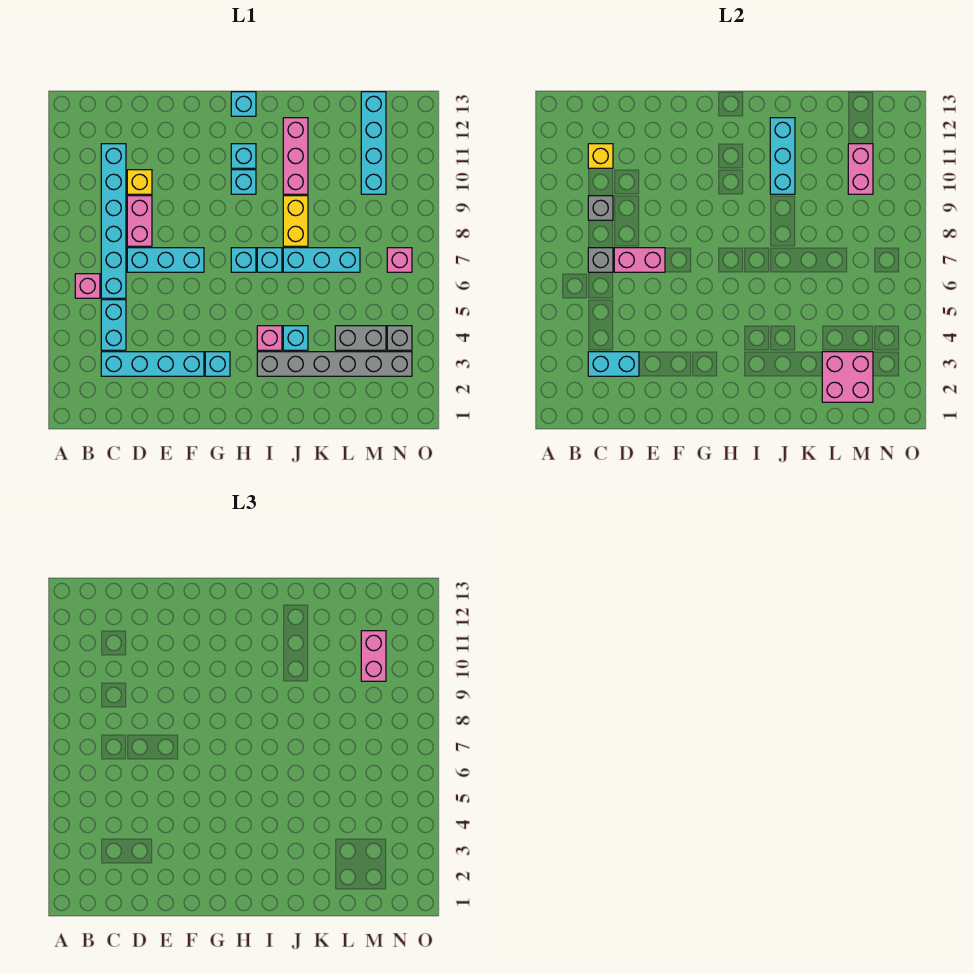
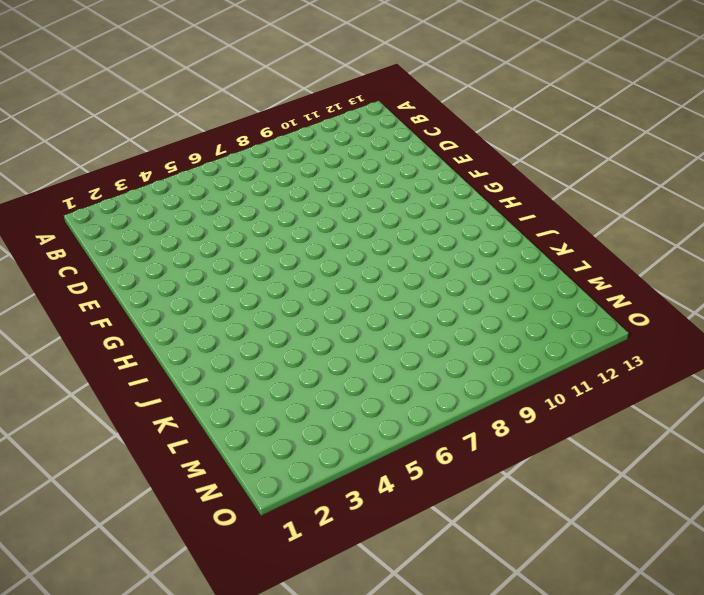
none -> pink 1x1 brick [75,274,100,298]
none -> cyan 1x4 brick [101,352,204,376]
none -> cyan 1x2 brick [101,300,126,350]
none -> cyan 1x6 brick [101,144,126,298]

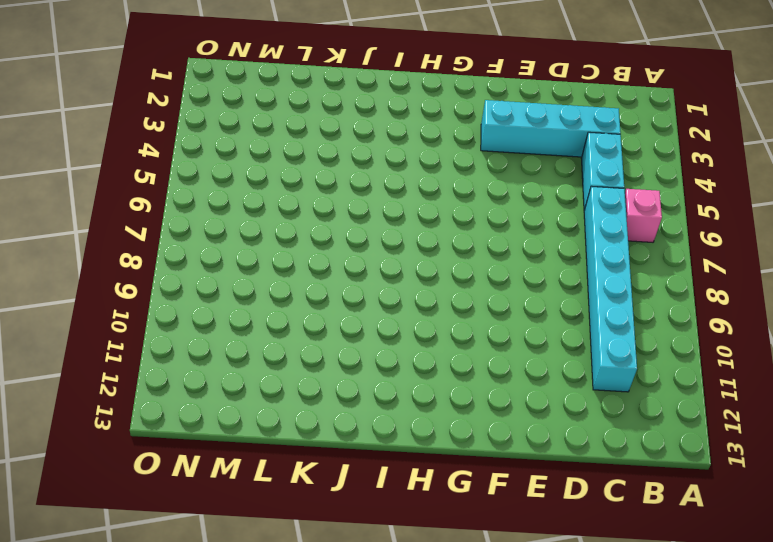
none -> cyan 1x3 brick [127,248,204,272]
none -> pink 1x2 brick [127,196,152,246]
none -> yellow 1x1 brick [127,170,152,194]
none -> cyan 1x1 brick [205,352,230,376]

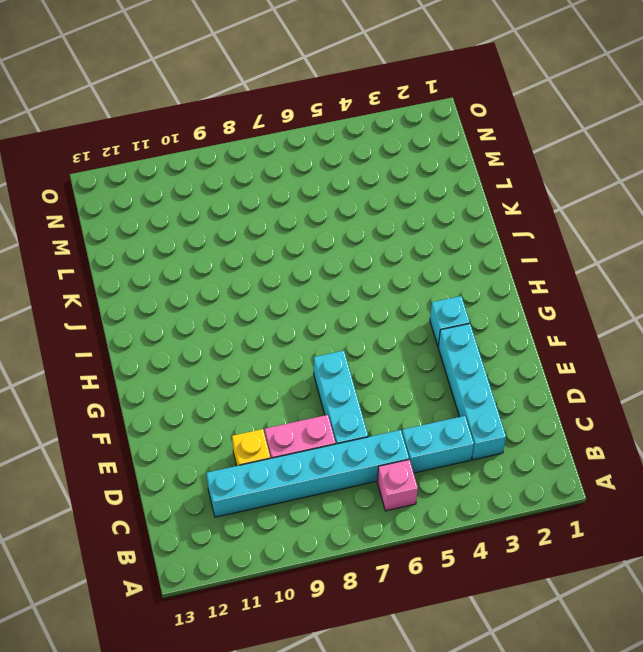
none -> cyan 1x1 brick [231,248,256,272]
none -> cyan 1x1 brick [231,170,256,194]
none -> cyan 1x1 brick [231,144,256,168]
none -> cyan 1x1 brick [231,92,256,116]

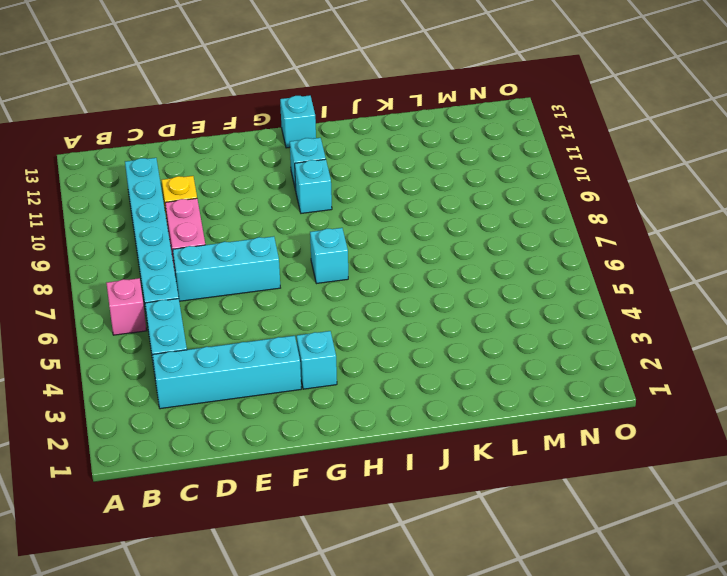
none -> grey 1x6 brick [257,352,412,376]
none -> pink 1x1 brick [257,326,282,350]
none -> cyan 1x1 brick [257,248,282,272]
none -> cyan 1x1 brick [283,326,308,350]

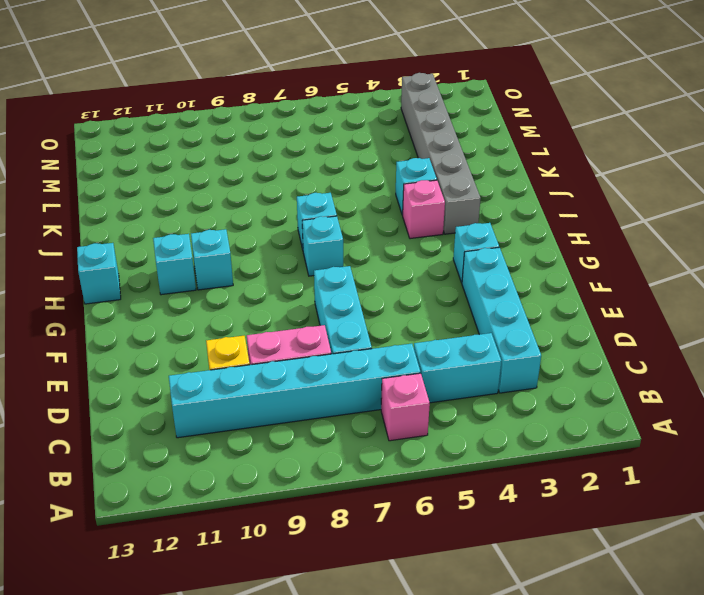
none -> cyan 1x3 brick [283,248,360,272]
none -> yellow 1x2 brick [283,196,308,246]
none -> pink 1x3 brick [283,118,308,194]
none -> grey 1x2 brick [335,326,386,350]

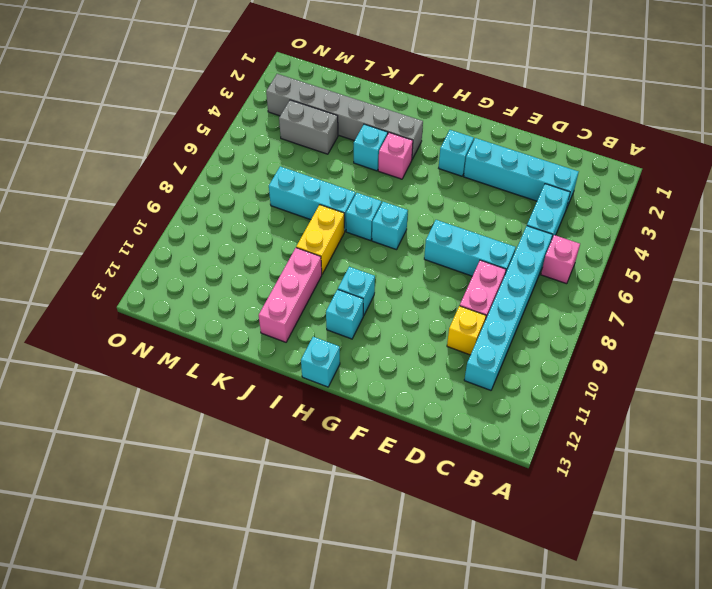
none -> cyan 1x4 brick [361,92,386,194]
none -> grey 1x1 brick [387,326,412,350]
none -> pink 1x1 brick [387,248,412,272]
none -> cyan 1x2 brick [588,352,639,376]

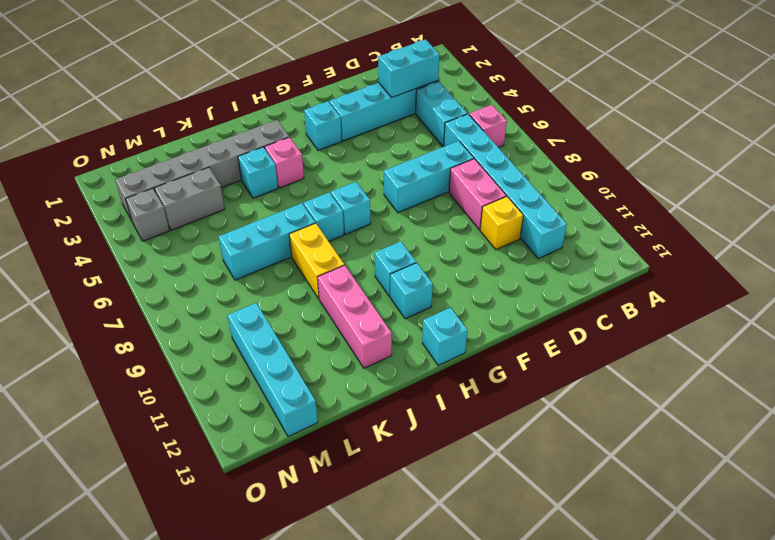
none -> pink 1x1 brick [387,248,412,272]
none -> grey 1x1 brick [588,248,613,272]
none -> grey 1x1 brick [588,196,613,220]
none -> yellow 1x1 brick [588,144,613,168]

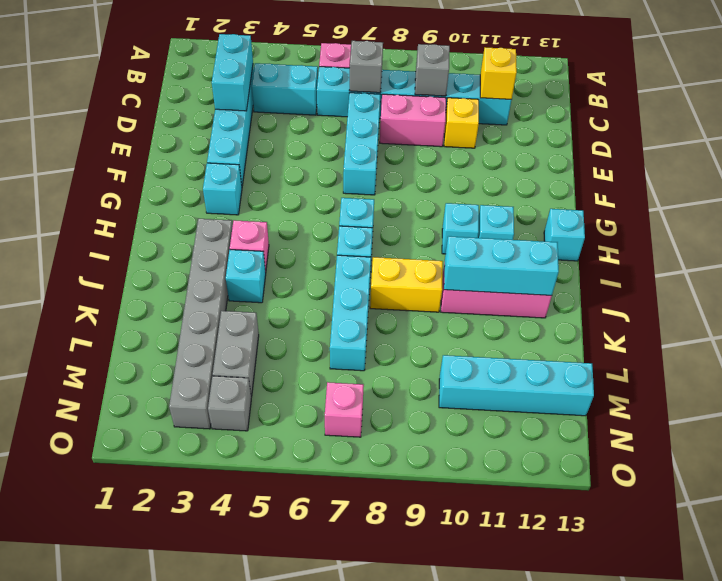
none -> pink 1x2 brick [614,248,665,272]
none -> pink 2x2 brick [822,352,873,402]
none -> pink 1x2 brick [848,144,873,194]
none -> pink 1x2 brick [361,631,386,681]

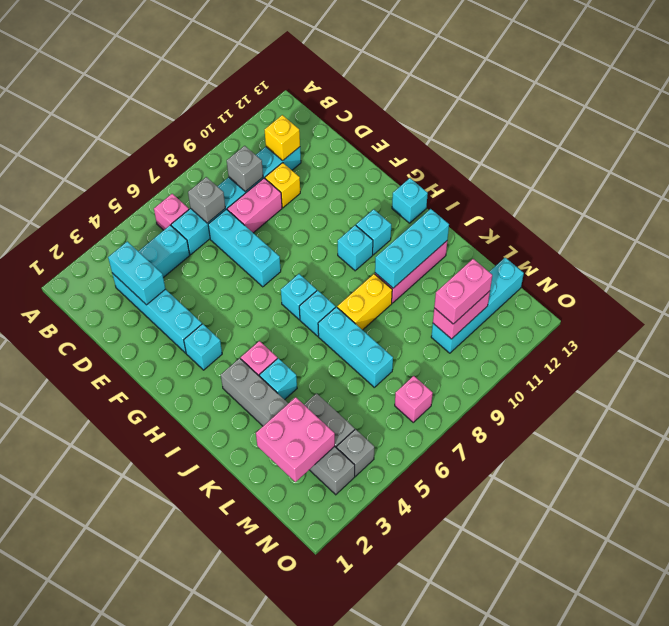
none -> pink 1x2 brick [614,248,665,272]

